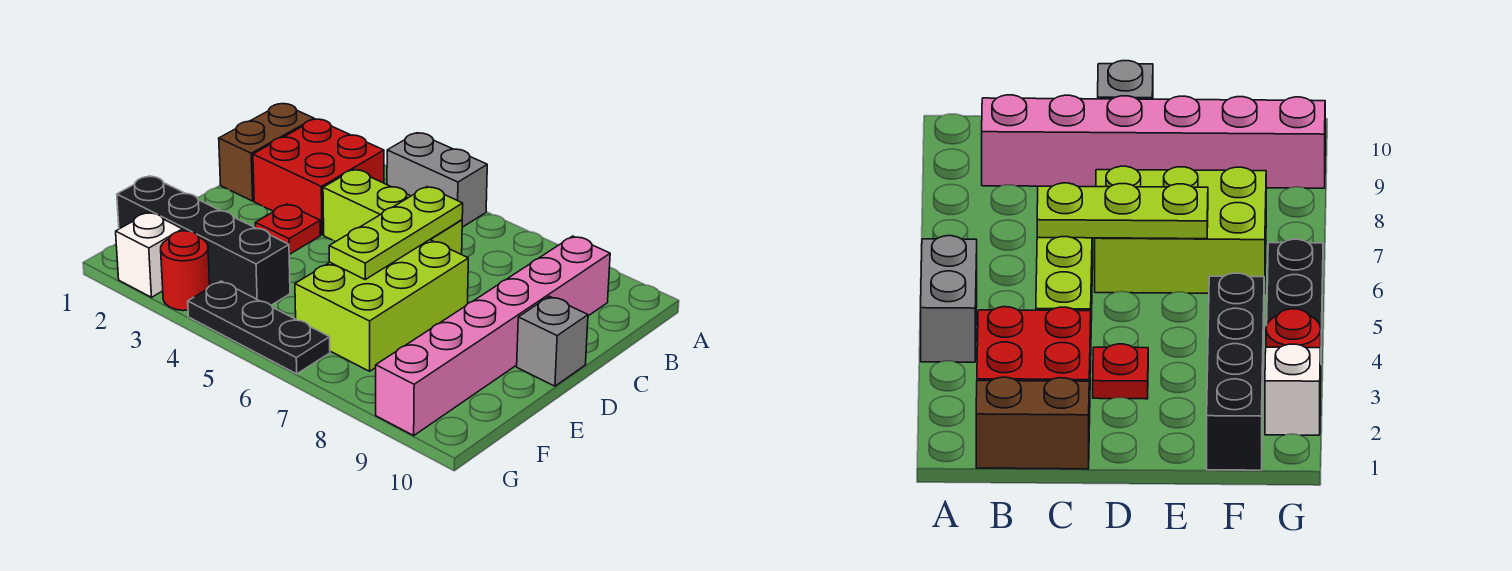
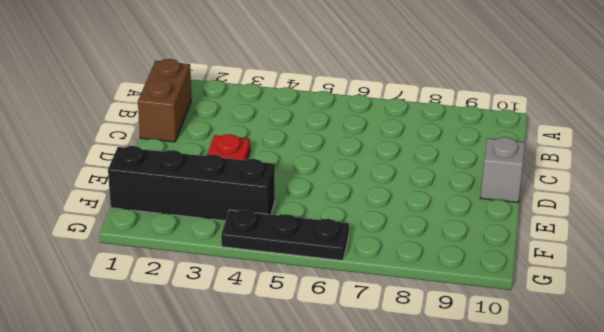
none -> grey 1x2 brick [387,133,487,227]
none -> red 2x2 brick [253,119,384,235]
none -> pink 1x6 brick [376,236,610,435]

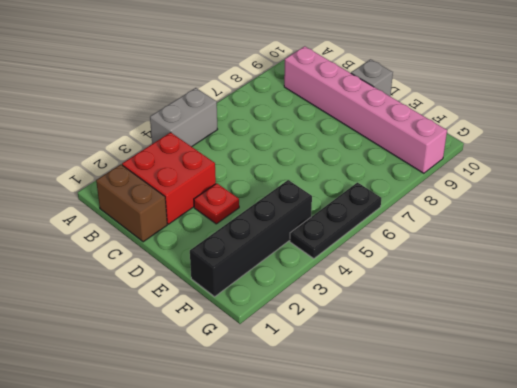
none -> lime 1x3 brick [323,170,462,254]
none -> lime 2x3 brick [295,240,468,371]
none -> white 1x1 brick [116,212,183,297]

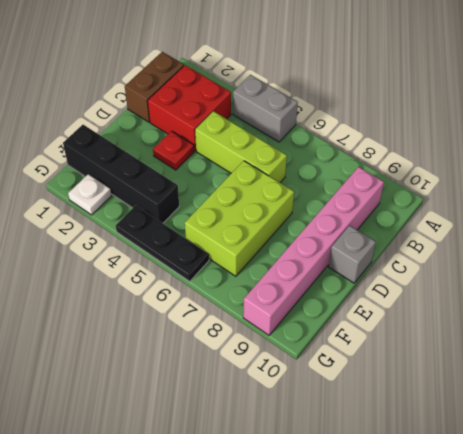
white 1x1 plate [68,174,111,215] -> white 1x1 brick [116,212,183,297]
none -> red 1x1 round brick [161,231,210,311]
none -> lime 1x3 plate [329,187,463,279]

